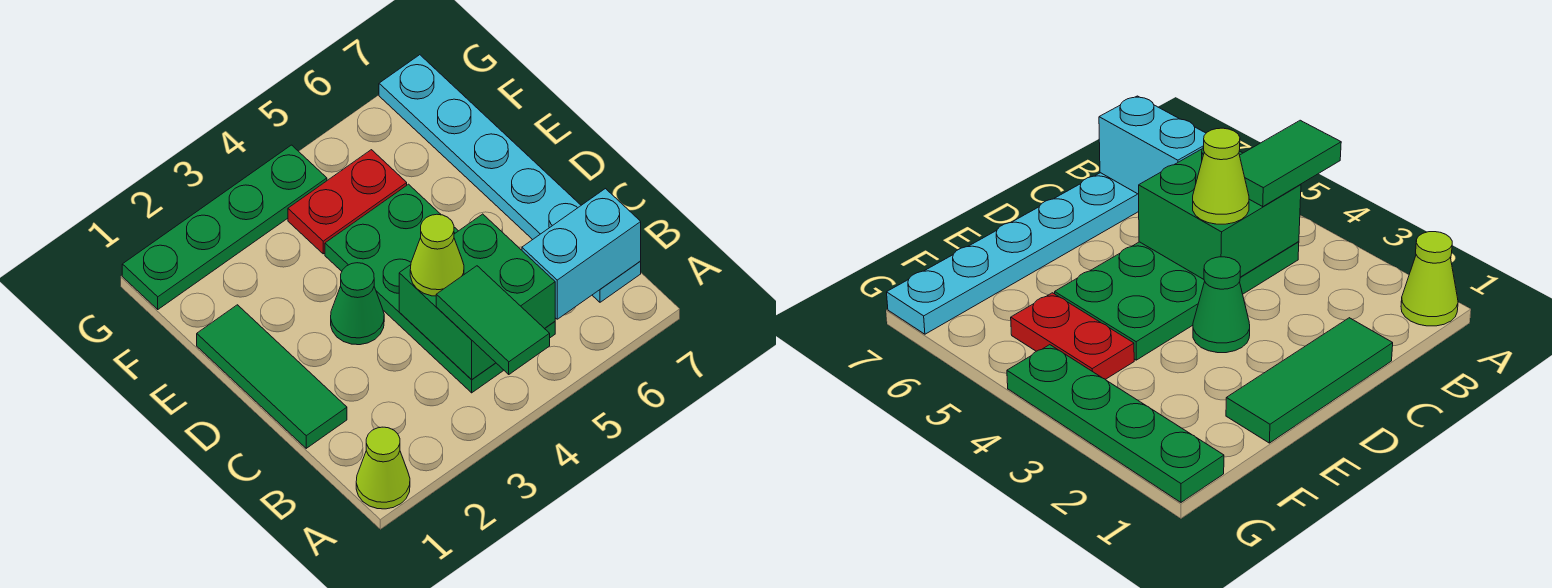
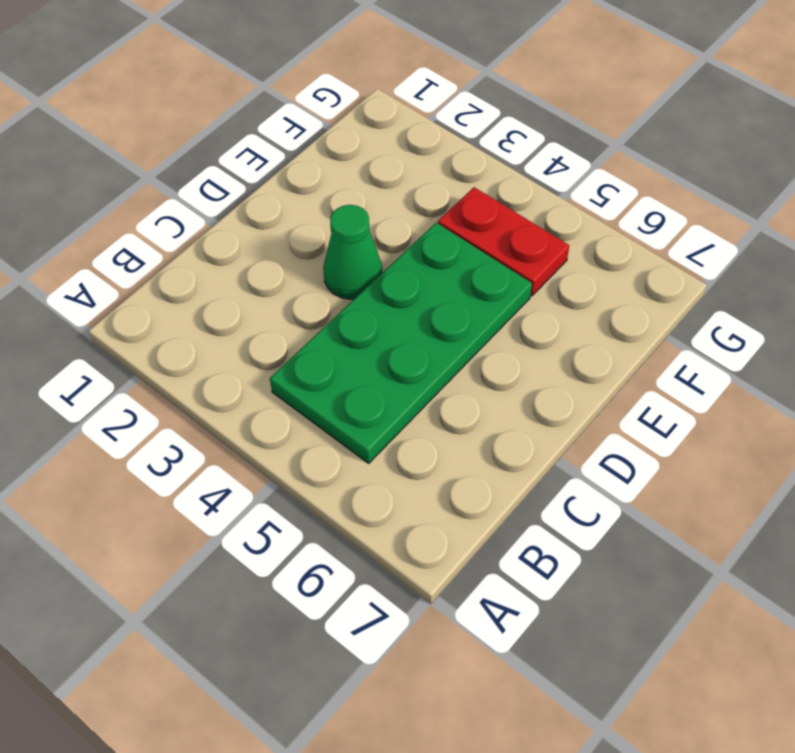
none -> lime 1x1 cone [356,427,410,509]
none -> cyan 1x6 plate [379,55,641,302]

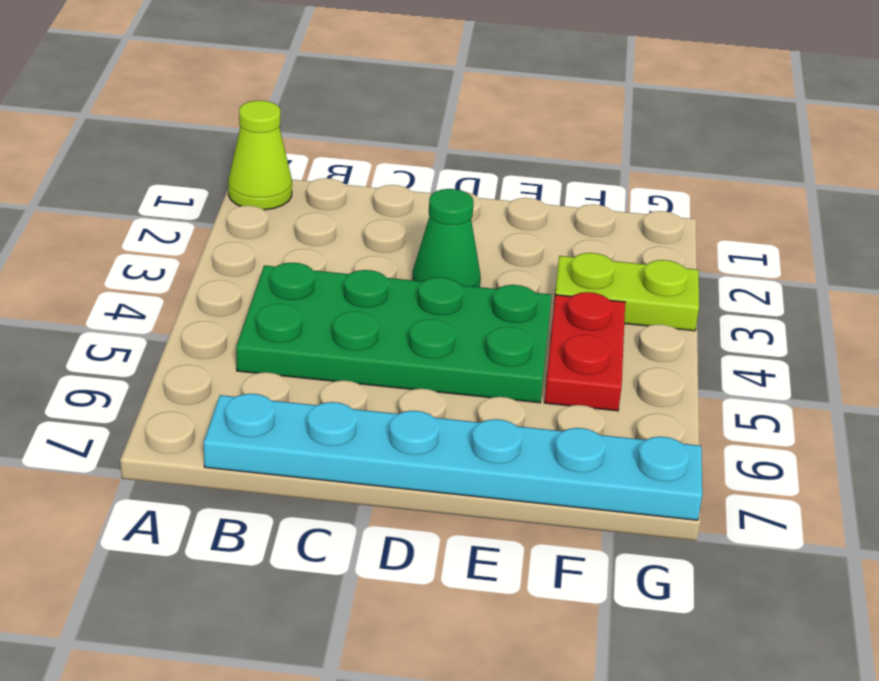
lime 1x2 plate [554,253,699,331] -> green 1x4 plate [122,145,327,309]
none -> green 1x3 tile [197,305,347,448]
none -> green 2x2 brick [399,214,555,380]

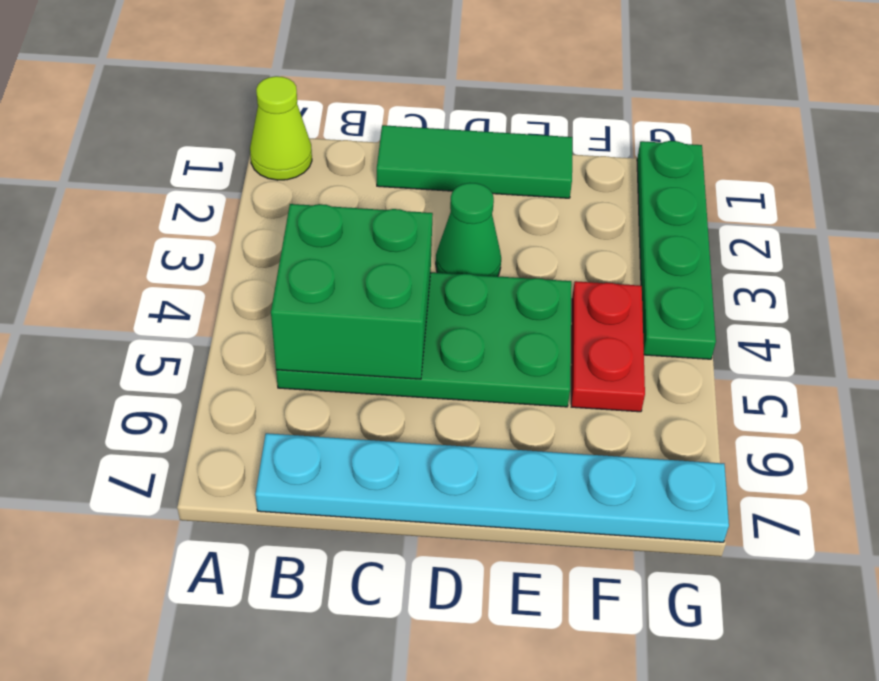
none -> cyan 1x2 brick [522,189,641,319]
none -> green 1x2 tile [436,266,550,374]

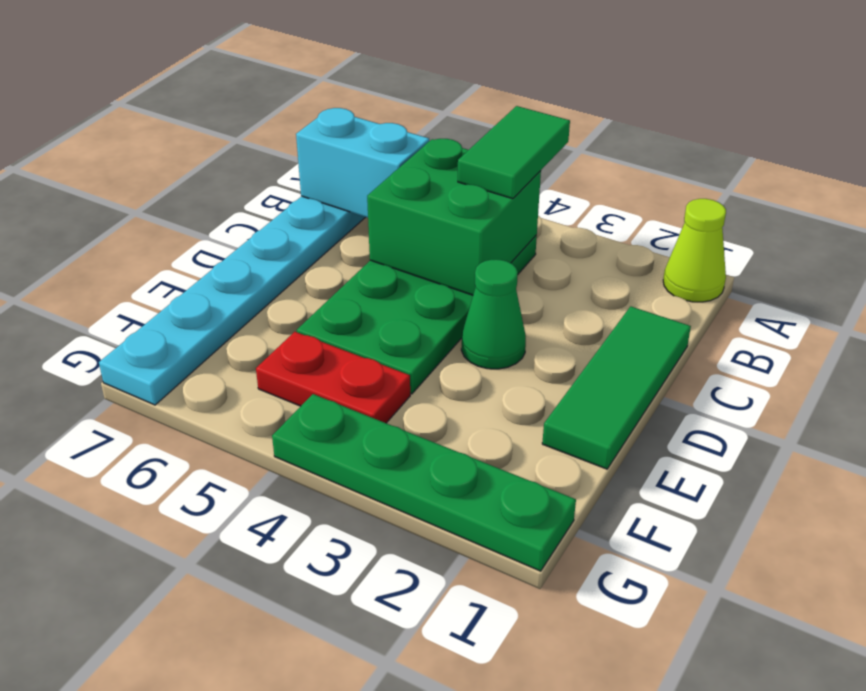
none -> lime 1x1 cone [410,214,464,296]

